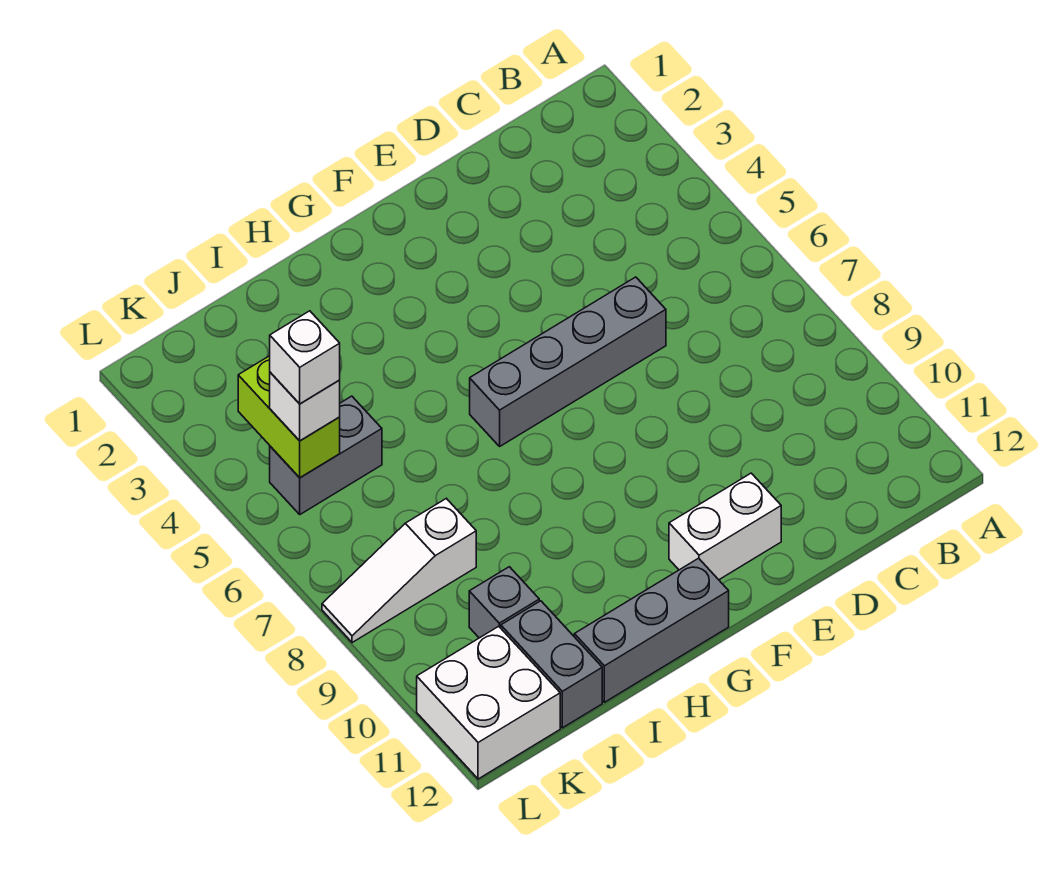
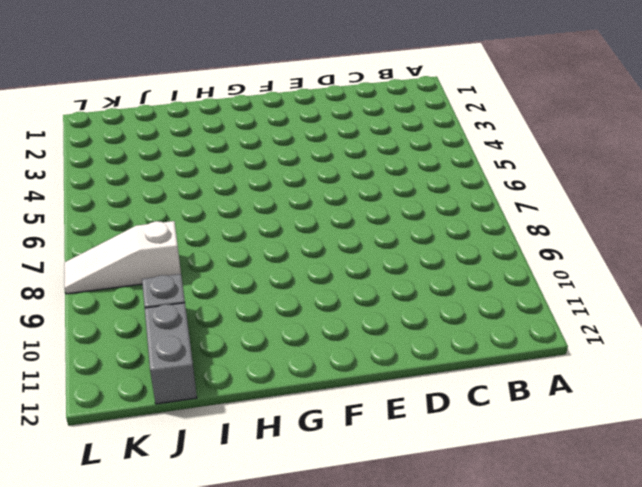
none -> grey 1x4 brick [470,277,666,446]
none -> white 1x2 brick [669,473,781,580]

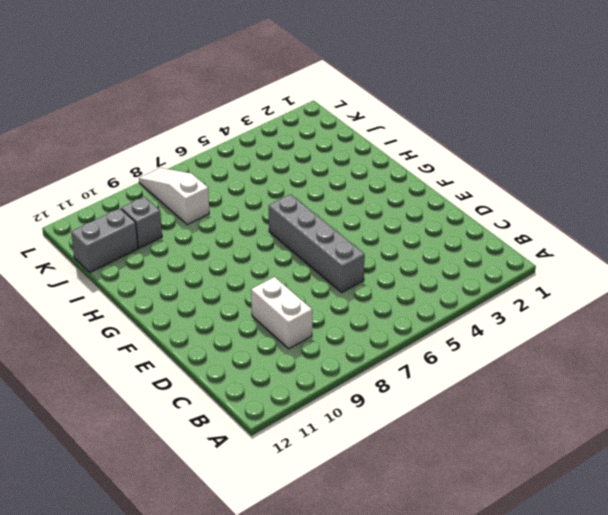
white 1x2 brick [251,277,312,349] -> white 1x2 brick moved to [669,473,781,580]
none -> grey 1x3 brick [574,558,729,702]
none -> grey 1x2 brick [270,396,382,514]

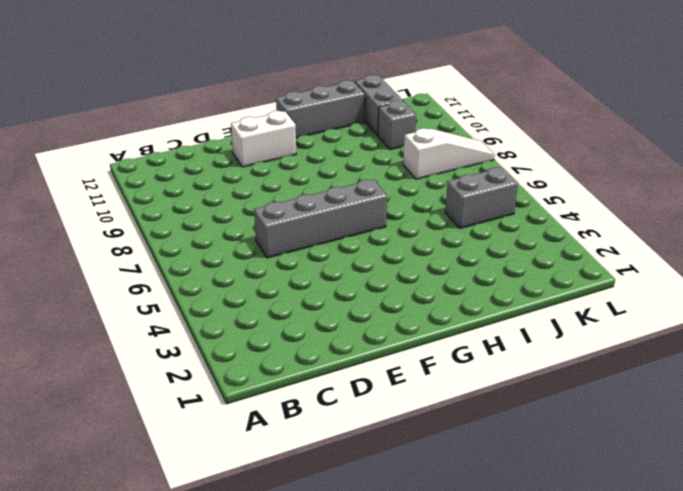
none -> white 2x2 brick [417,626,560,779]
none -> lime 1x2 brick [238,356,340,478]

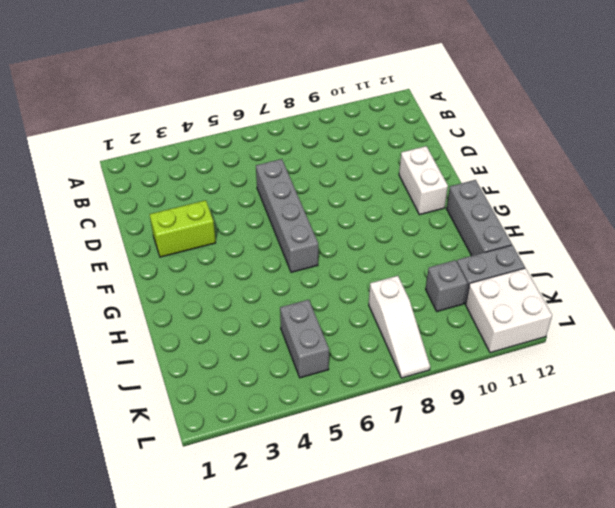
lime 1x2 brick [150,200,216,257] -> lime 1x2 brick moved to [238,356,340,478]
none -> white 1x1 brick [270,372,340,441]
none -> white 1x1 brick [270,311,340,404]

